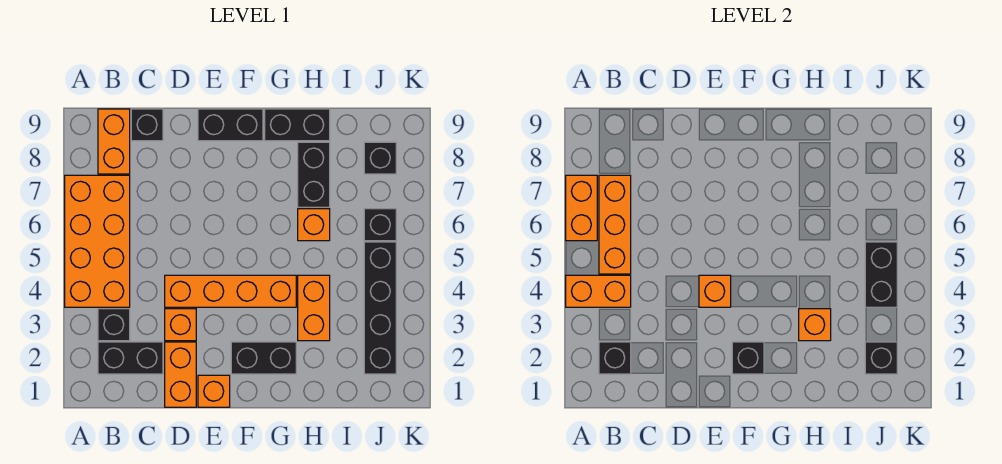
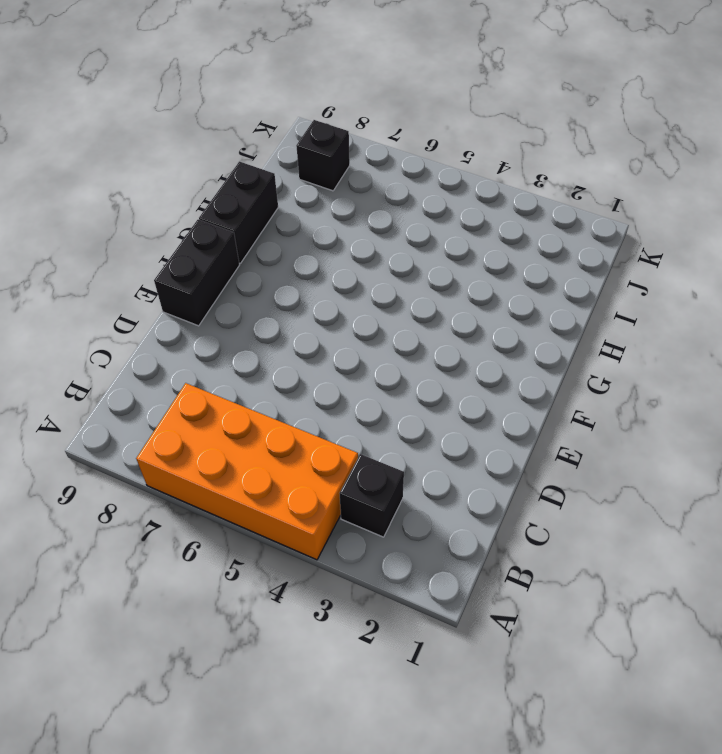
none -> black 1x2 brick [98,342,163,374]
none -> orange 1x2 brick [98,109,130,174]
none -> black 1x1 brick [131,109,163,141]

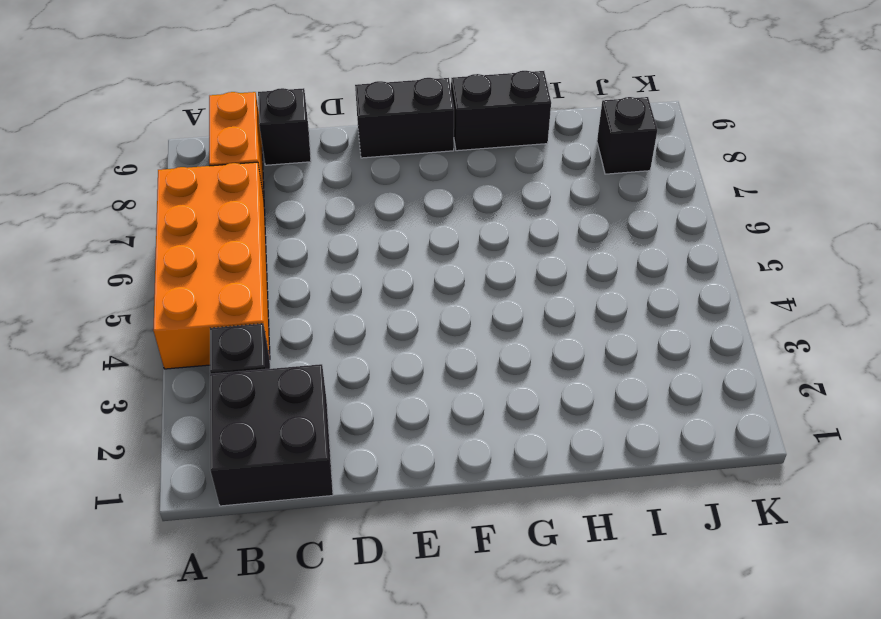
black 2x2 brick [210,364,333,506] -> black 1x2 brick [98,342,163,374]
none -> orange 1x2 brick [165,342,196,407]
none -> orange 1x1 brick [165,309,196,341]
none -> orange 1x4 brick [165,275,296,307]

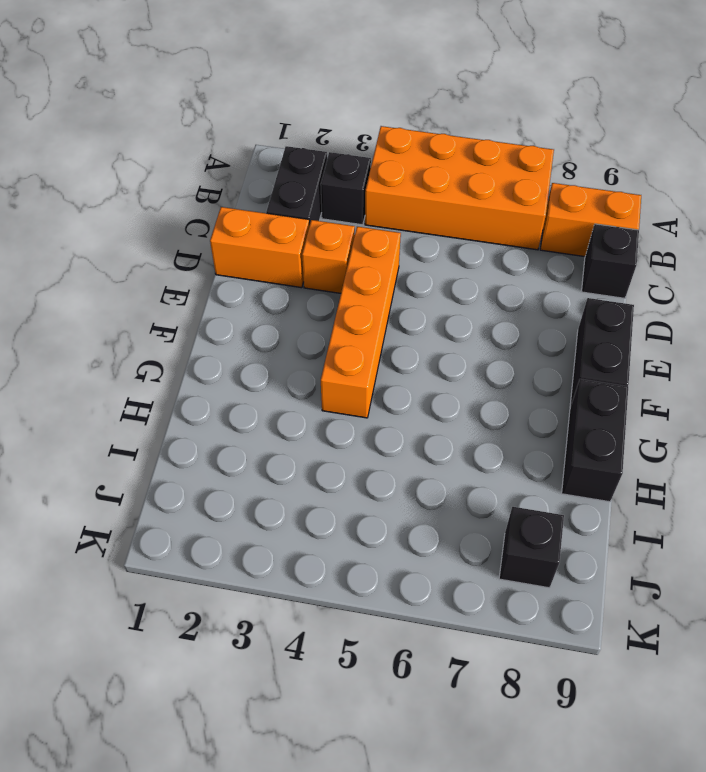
none -> orange 1x1 brick [198,375,230,407]
none -> black 1x2 brick [231,342,296,374]
none -> orange 1x2 brick [298,275,330,341]

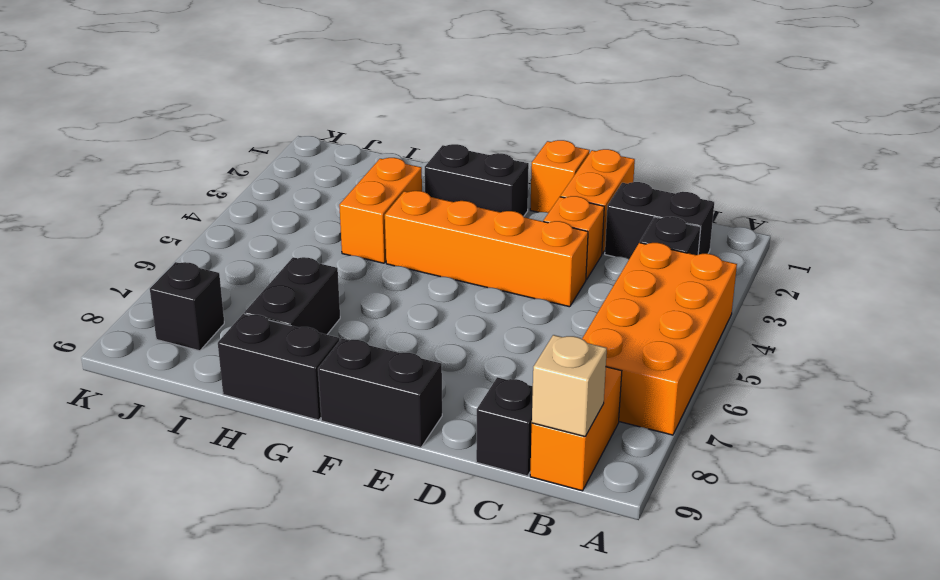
tan 1x1 brick [532,335,607,436] -> none
none -> orange 1x1 brick [298,209,330,241]
none -> black 1x4 brick [364,242,396,374]
none -> black 1x1 brick [364,209,396,241]

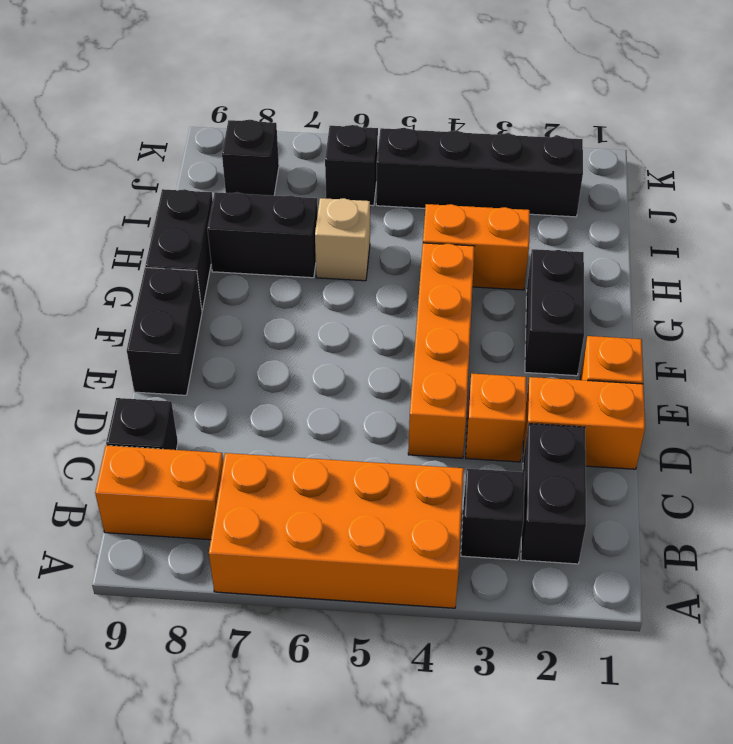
tan 1x1 brick [315,198,370,281] -> orange 1x1 brick [298,209,330,241]
none -> orange 1x2 brick [566,275,631,307]
none -> orange 1x2 brick [566,175,597,241]
none -> black 1x1 brick [599,342,631,374]

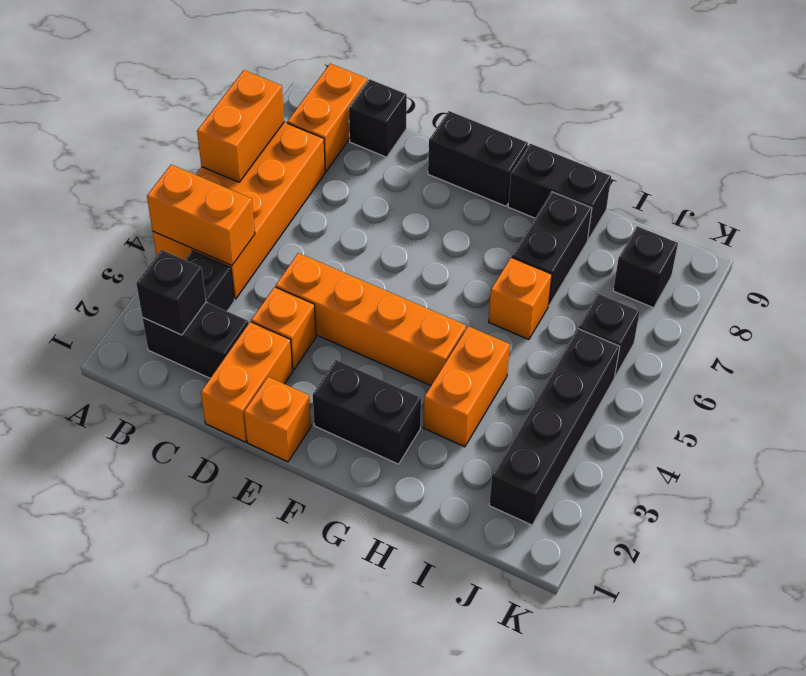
none -> orange 1x3 brick [599,175,631,274]
none -> orange 1x1 brick [699,275,731,307]
none -> black 1x1 brick [732,342,764,374]

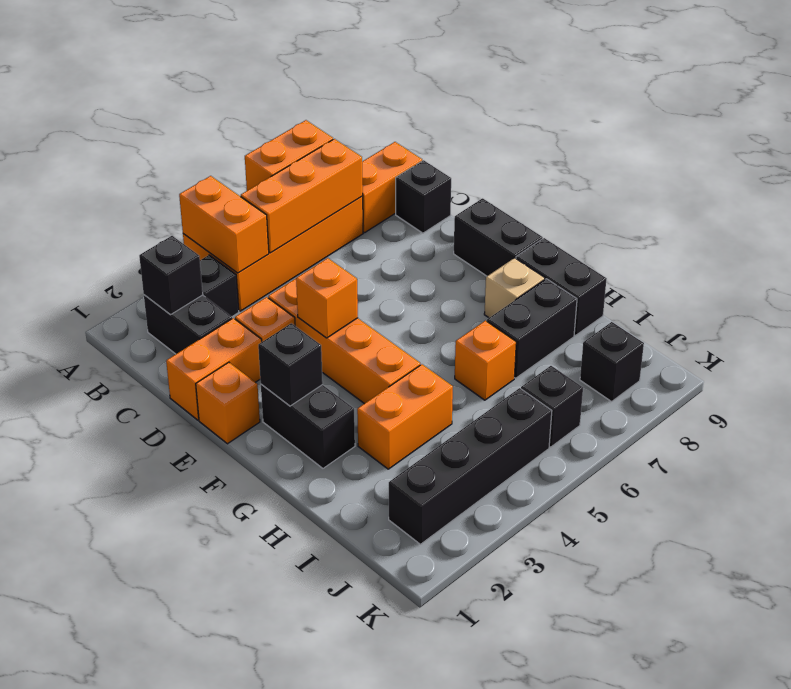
tan 1x1 brick [484,258,545,318] -> none
none -> orange 1x1 brick [799,309,831,341]
none -> black 1x1 brick [865,342,897,374]
none -> black 1x2 brick [865,242,897,307]

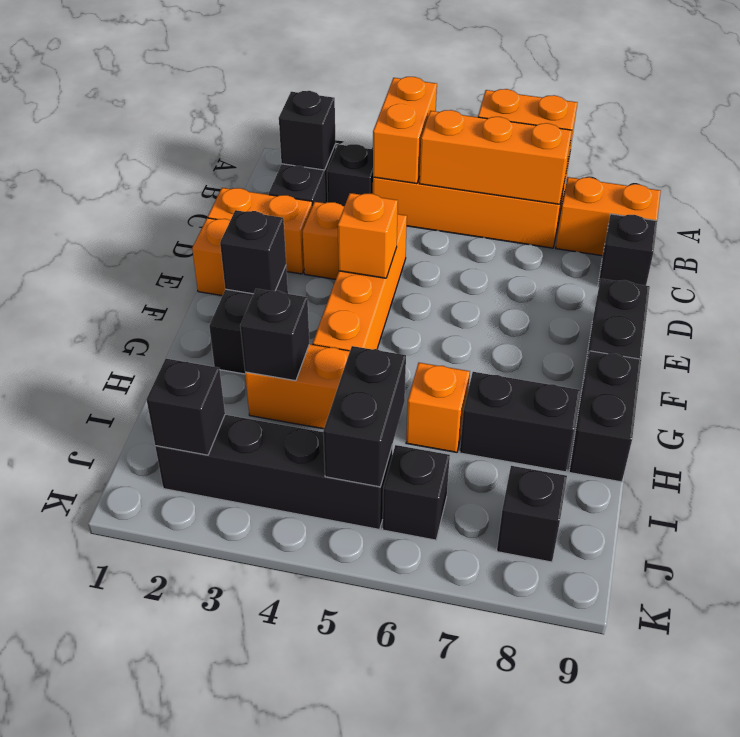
black 1x1 brick [240,289,309,381] -> orange 1x1 brick [799,309,831,341]
black 1x2 brick [323,346,406,487] -> black 1x2 brick turned to [865,242,897,307]

